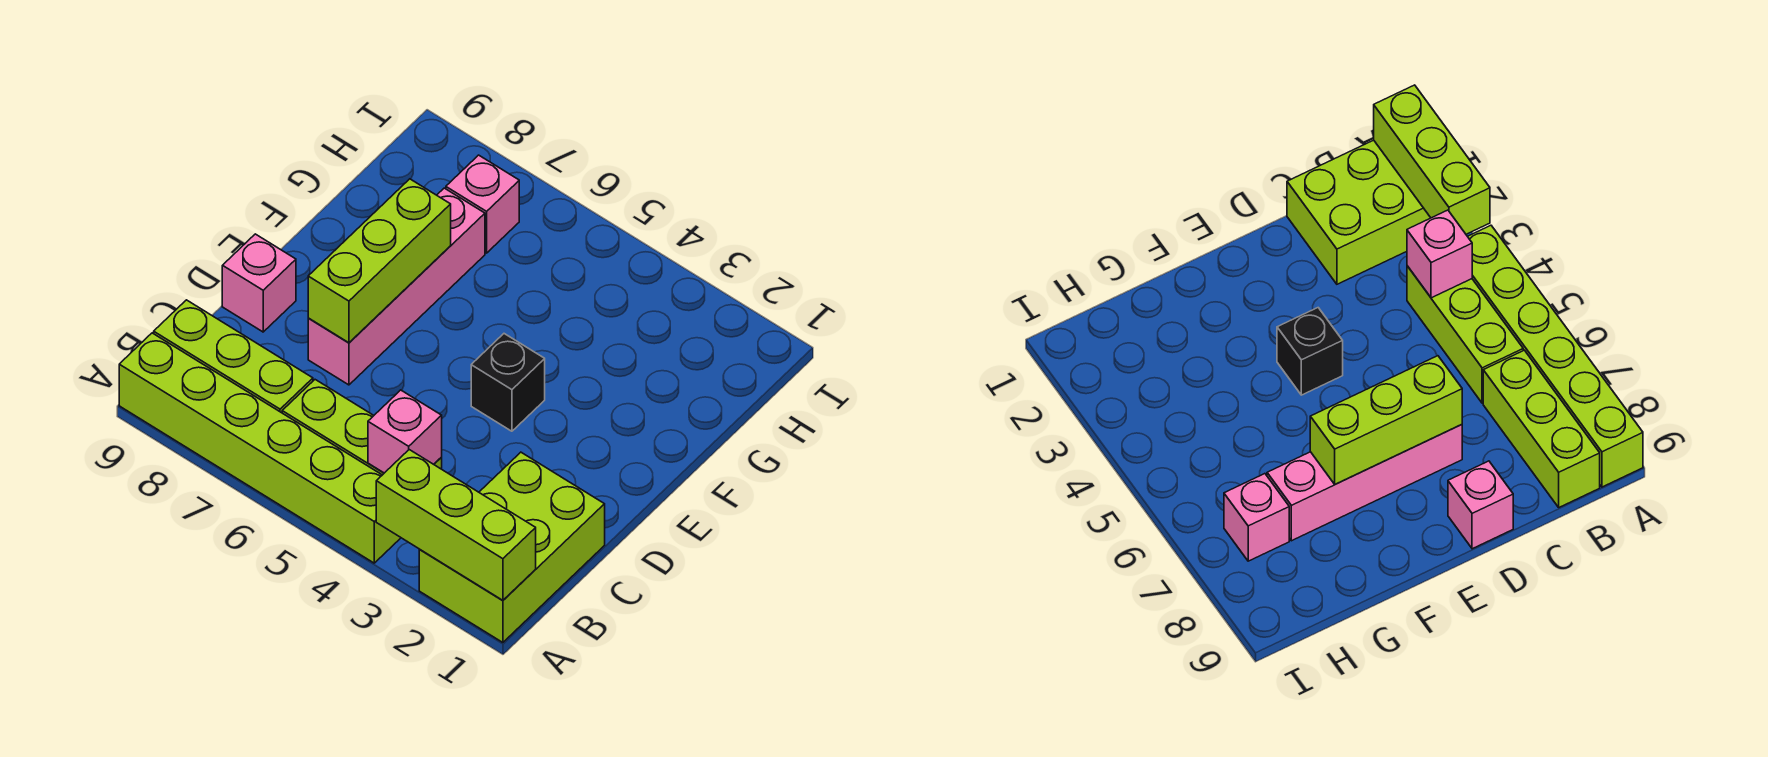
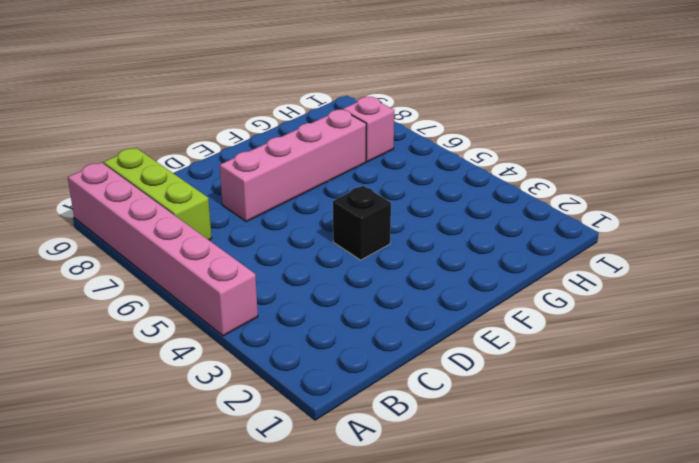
pink 1x6 brick [68,163,258,336] -> lime 1x6 brick [119,333,401,563]
none -> lime 2x3 brick [419,452,605,643]
none -> lime 1x3 brick [282,380,442,475]

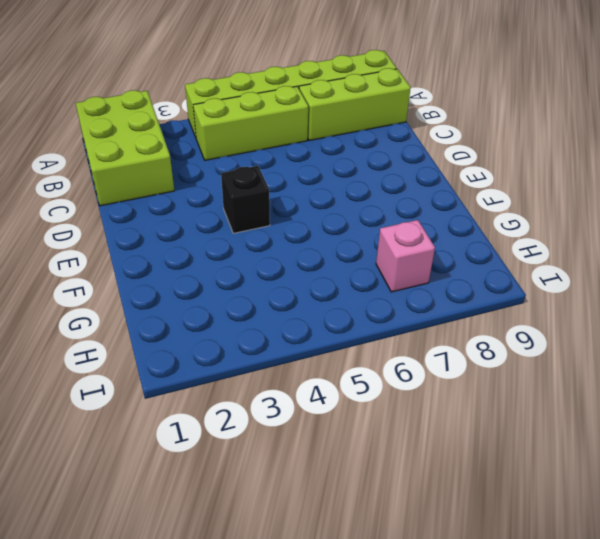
none -> pink 1x4 brick [308,188,485,385]
none -> pink 1x1 brick [222,234,296,332]

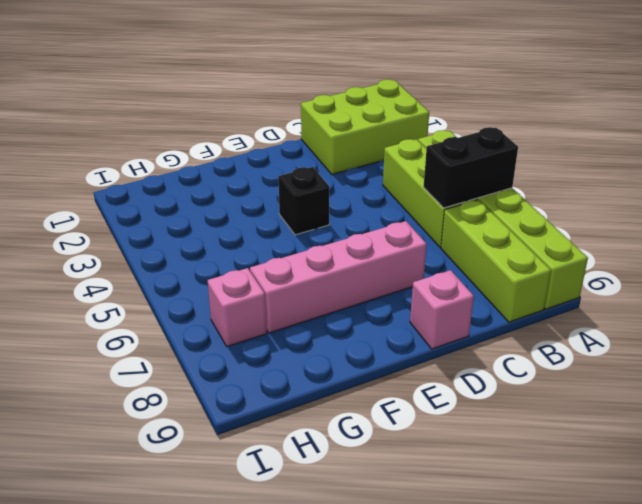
black 1x2 brick [424,127,518,208] -> none
none -> lime 1x3 brick [376,450,536,600]
none -> pink 1x1 brick [368,390,442,473]

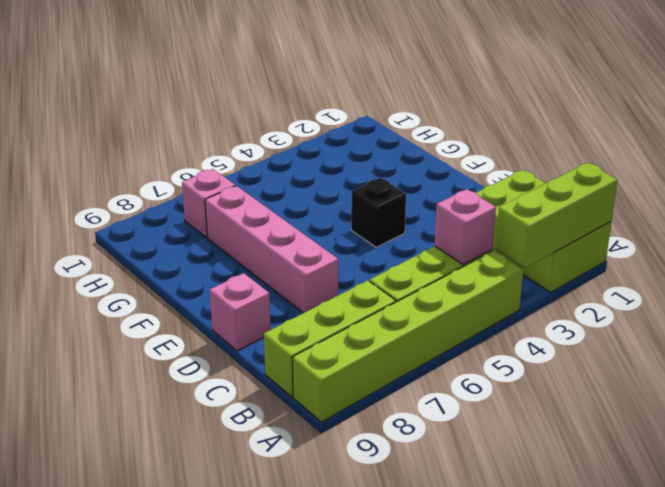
none -> lime 1x3 brick [308,179,451,343]

